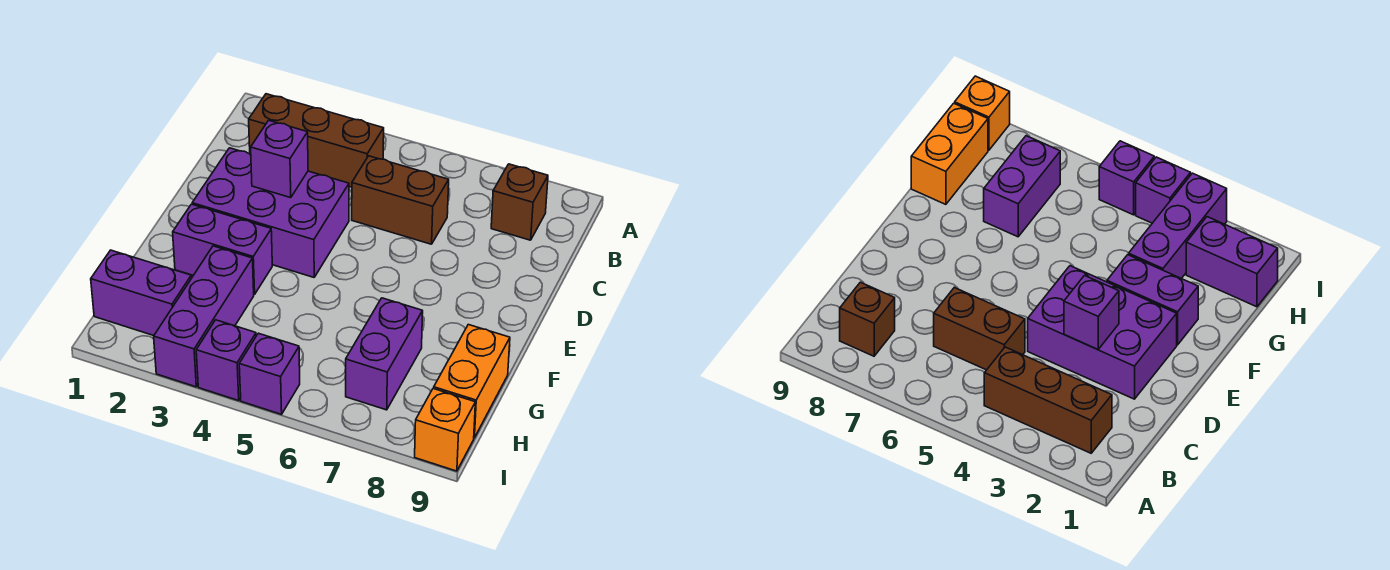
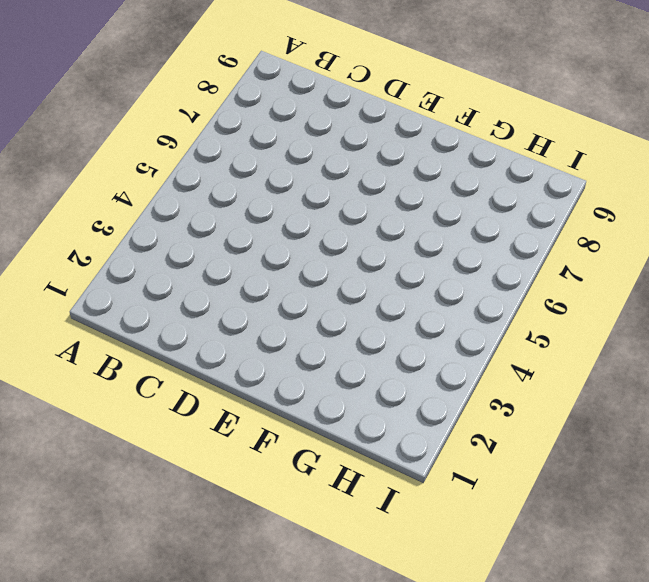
none -> brown 1x3 brick [249,94,384,187]
none -> brown 1x1 brick [491,164,548,240]
none -> brown 1x2 brick [352,156,449,244]

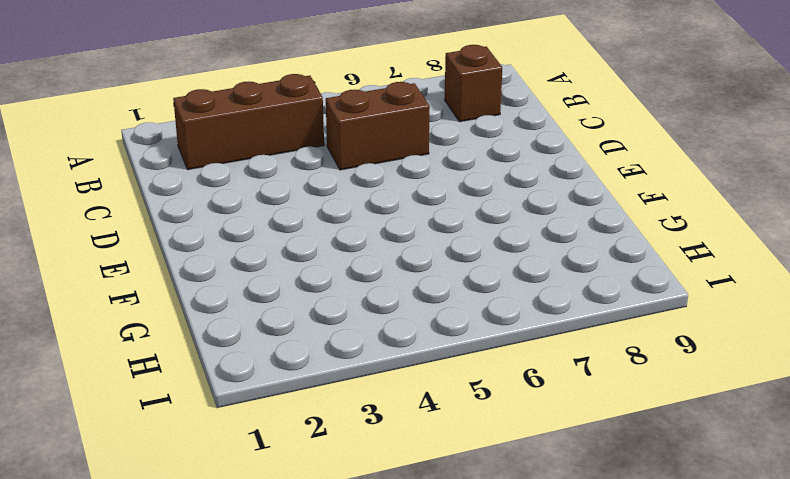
none -> purple 2x3 brick [192,148,349,277]
none -> purple 1x2 brick [173,204,272,294]
none -> purple 1x3 brick [154,246,254,387]

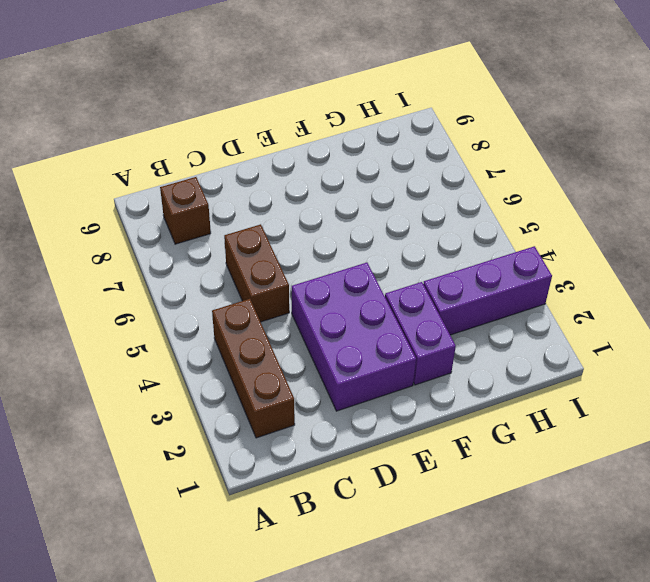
none -> purple 1x2 brick [346,298,423,410]
none -> orange 1x2 brick [434,325,510,438]
none -> purple 1x2 brick [91,250,191,336]

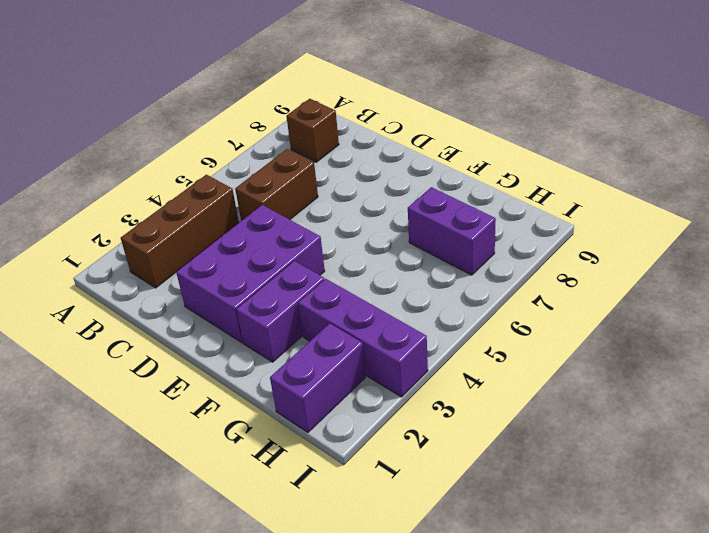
none -> orange 1x2 brick [434,325,510,438]
none -> purple 1x1 brick [196,320,256,401]
none -> purple 1x1 brick [239,333,300,414]

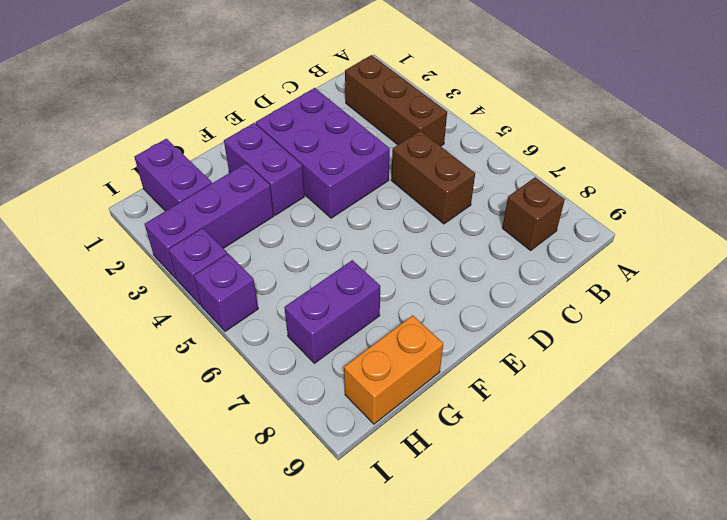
none -> orange 1x1 brick [415,388,475,471]
none -> purple 1x1 brick [251,120,308,198]

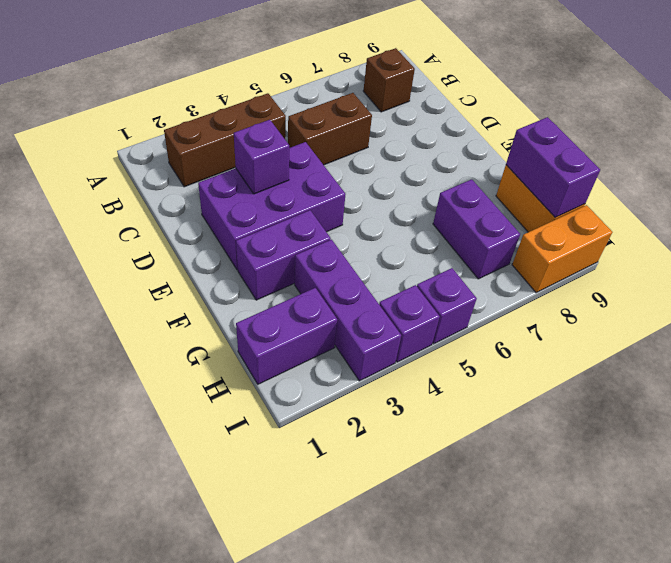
purple 1x2 brick [506,117,600,217] -> none
orange 1x2 brick [512,205,612,292] -> orange 1x1 brick [415,388,475,471]

